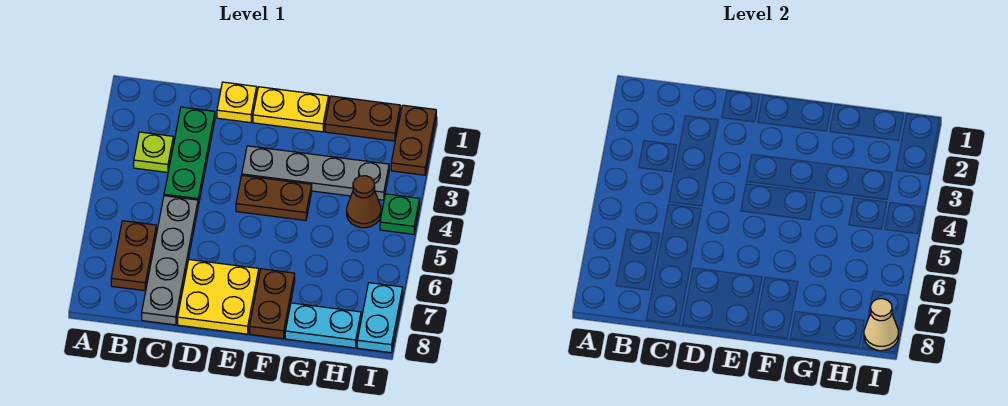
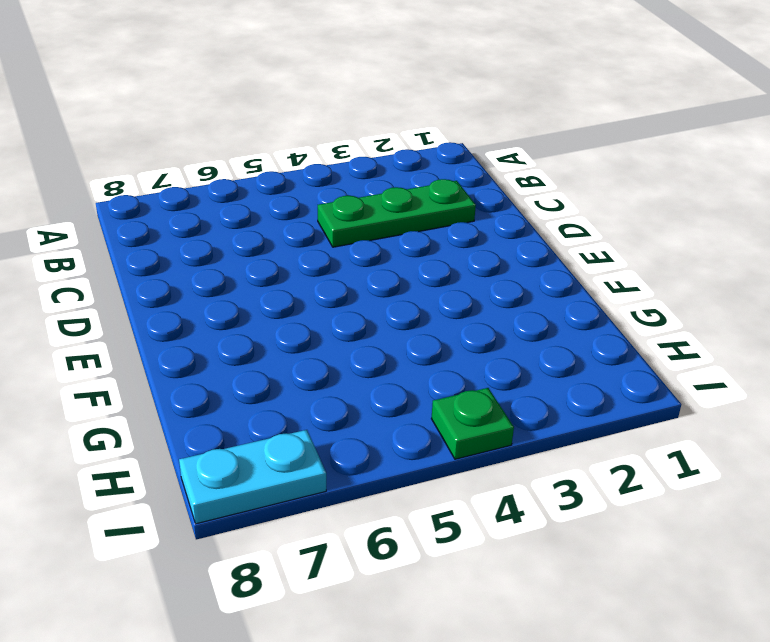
none -> lime 1x1 plate [134,132,173,172]
none -> brown 1x2 plate [111,221,156,291]
none -> grey 1x4 plate [142,196,198,325]

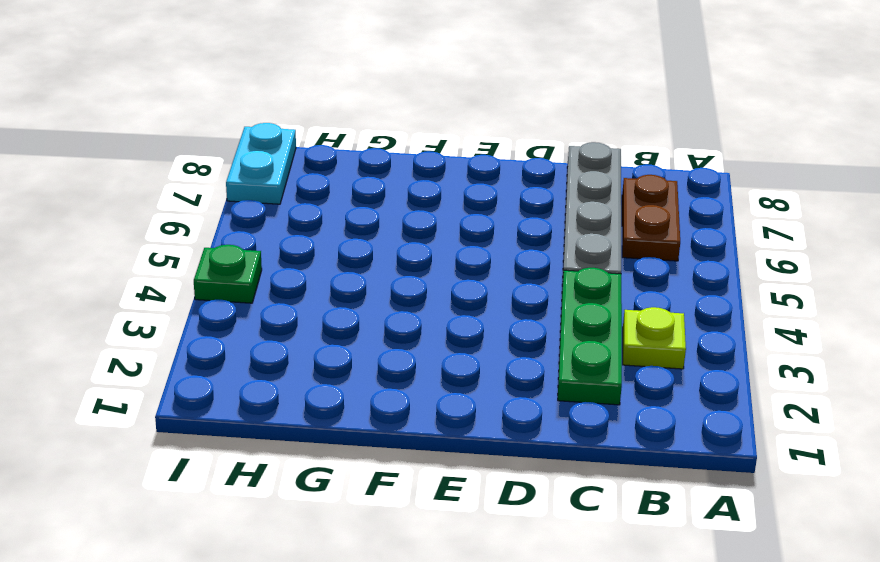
none -> yellow 1x1 plate [217,82,257,123]
none -> yellow 2x2 plate [178,260,259,334]
none -> yellow 1x2 plate [253,87,329,132]

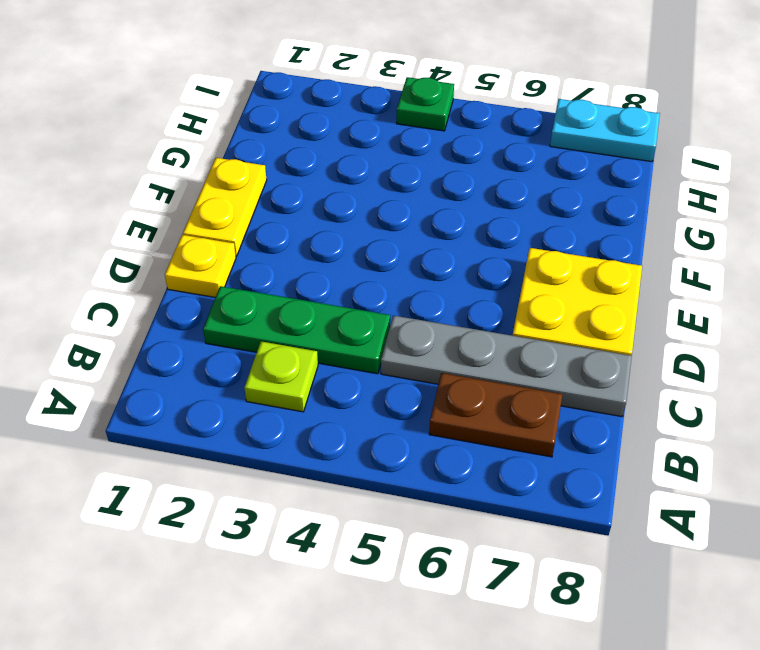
none -> grey 1x4 plate [242,146,389,200]
none -> brown 1x2 plate [236,175,312,221]
none -> brown 1x2 plate [250,269,295,339]

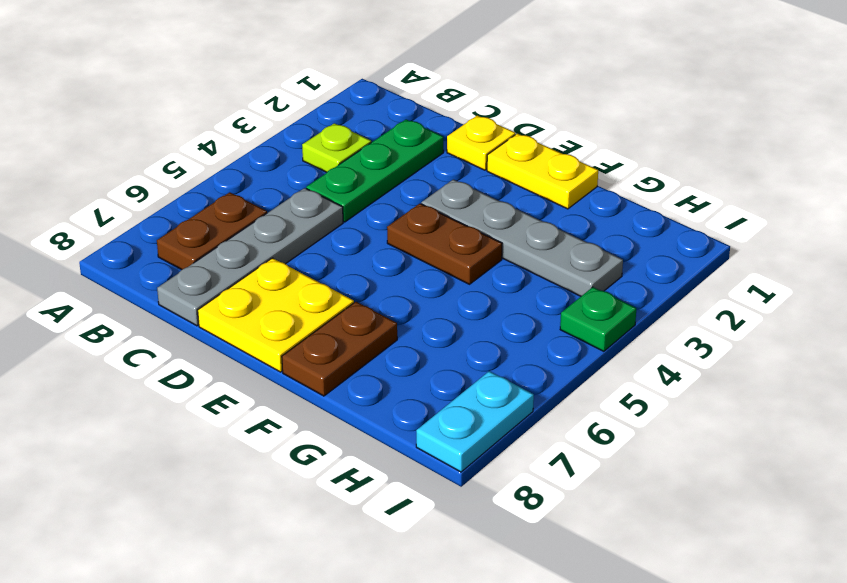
none -> brown 1x2 plate [325,96,400,141]
none -> cyan 1x2 plate [285,303,361,348]
none -> brown 1x1 cone [347,176,381,228]

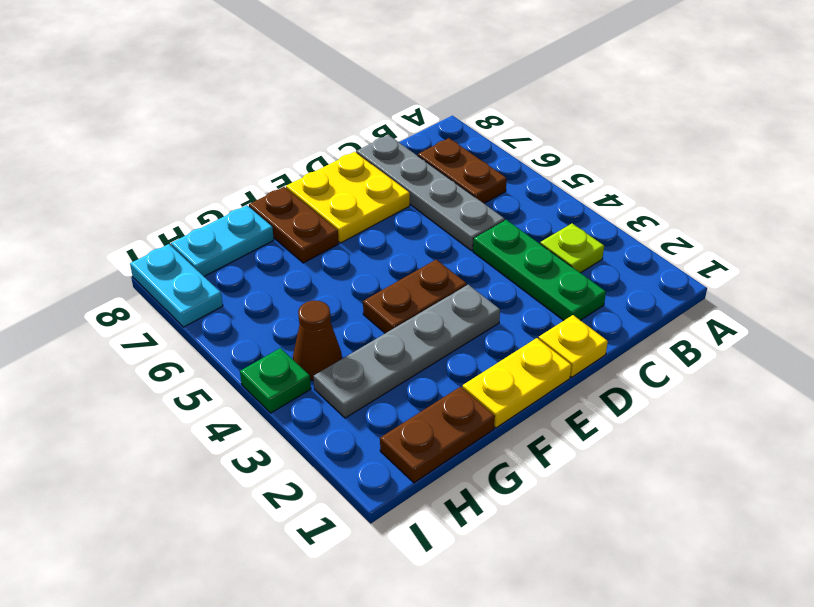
none -> brown 1x2 plate [391,105,436,175]
none -> tan 1x1 cone [864,299,898,351]

